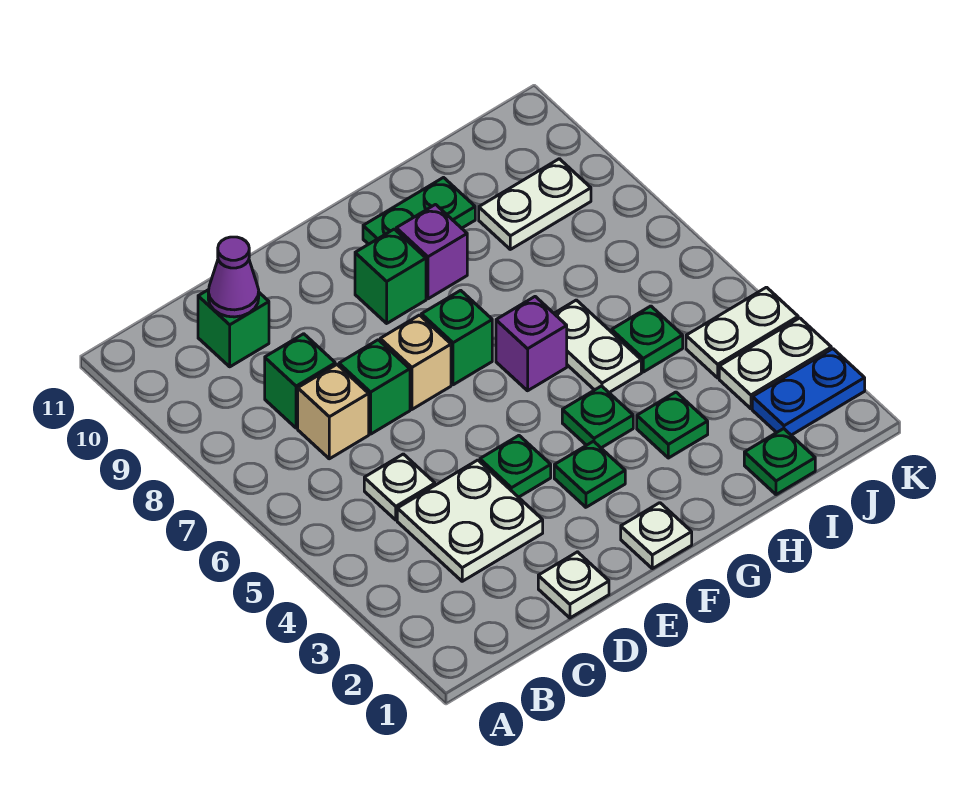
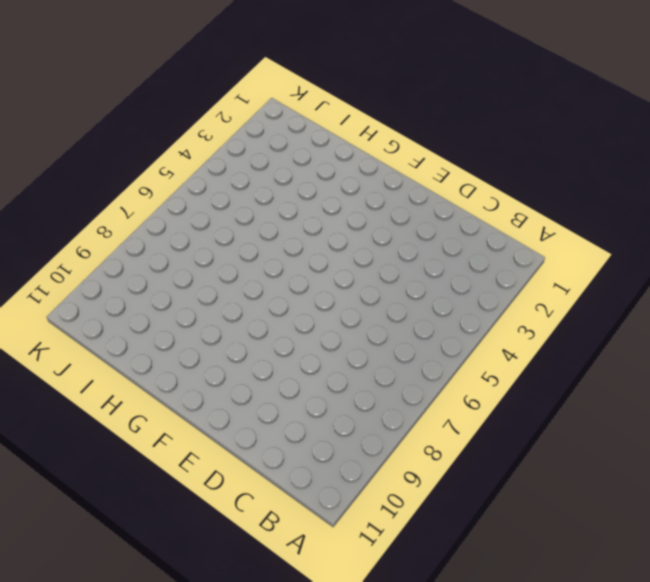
none -> white 2x2 plate [397,460,543,581]
none -> white 1x1 plate [364,454,435,520]
none -> tan 1x1 brick [298,365,369,459]

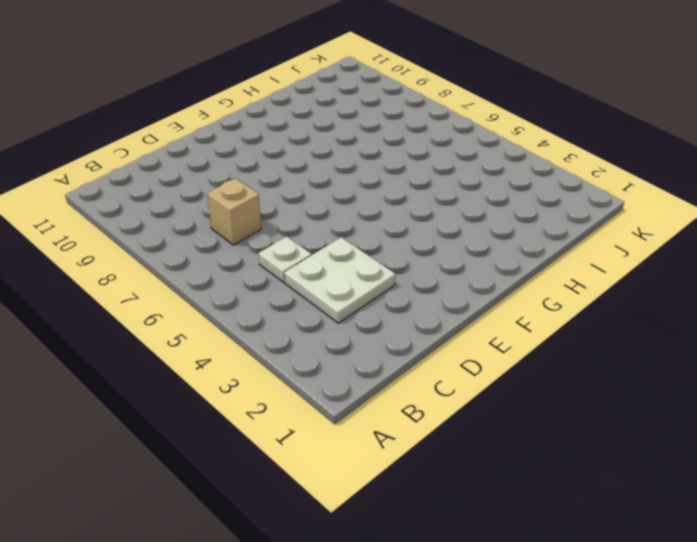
none -> green 1x1 brick [265,334,335,428]
none -> green 1x1 brick [198,290,269,367]
none -> white 1x1 plate [538,552,609,618]

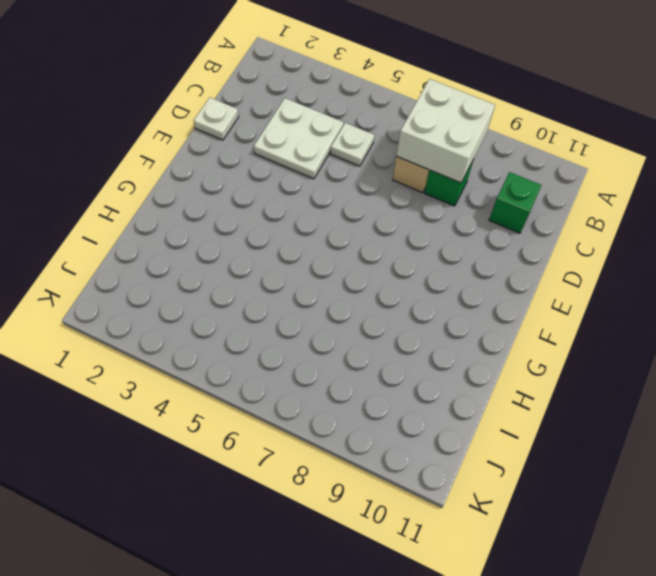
white 2x2 brick [397,79,495,183] -> none
none -> green 1x1 brick [339,340,410,434]
none -> green 1x1 plate [480,436,551,497]
none -> tan 1x1 brick [380,315,451,409]

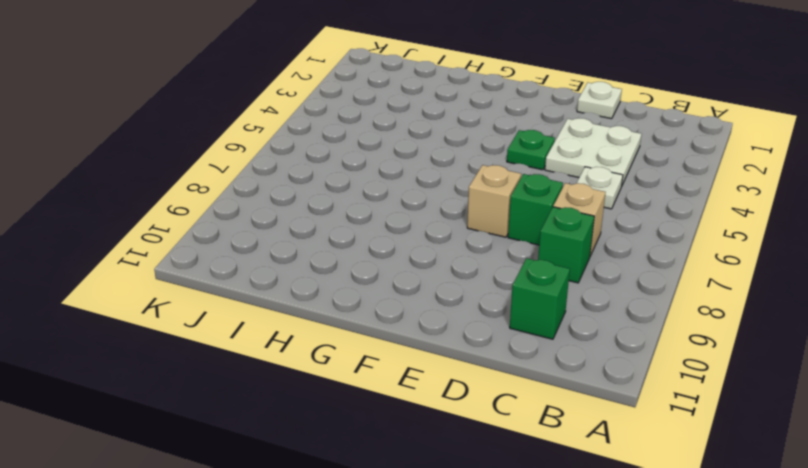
none -> white 1x1 plate [621,503,692,569]
none -> green 1x1 plate [554,441,625,507]
none -> green 1x1 brick [421,290,492,385]

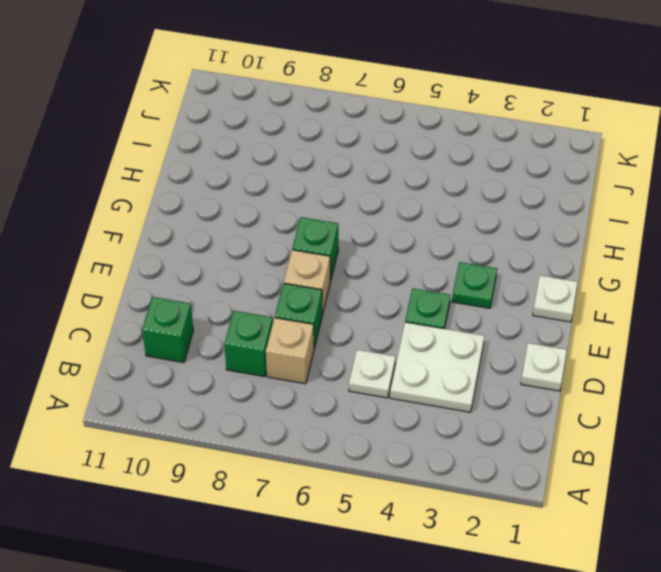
none -> green 1x1 brick [355,229,426,323]
none -> green 1x1 plate [562,386,633,448]
none -> purple 1x1 brick [496,297,567,391]

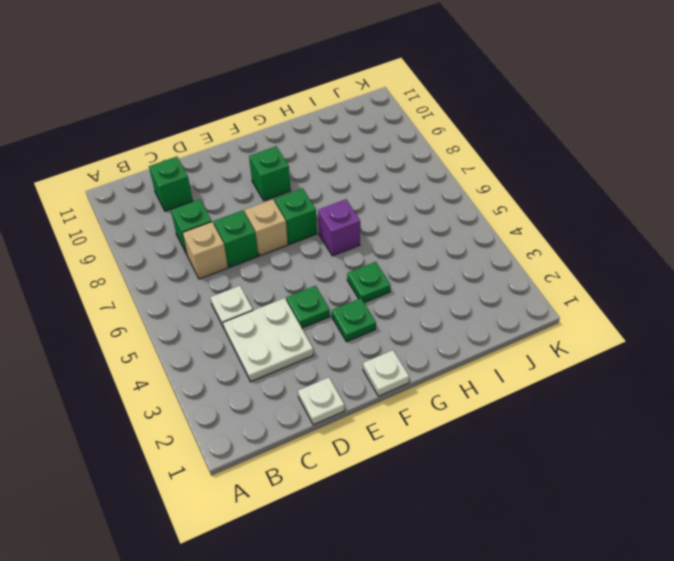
none -> purple 1x1 brick [396,205,467,299]
none -> green 1x2 plate [363,178,475,244]
none -> green 1x1 plate [637,392,708,458]

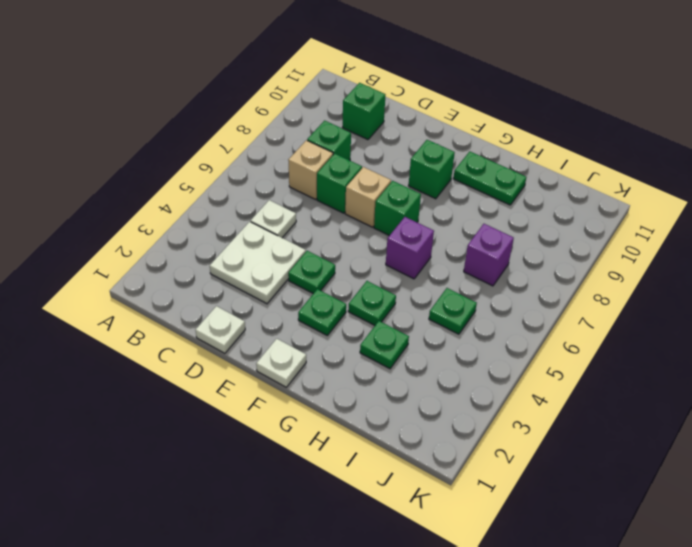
purple 1x1 brick [464,224,514,286] -> purple 1x1 brick moved to [396,205,467,299]
none -> white 1x2 plate [554,300,641,392]
none -> green 1x1 plate [744,429,815,495]
none -> white 1x2 plate [479,159,591,249]

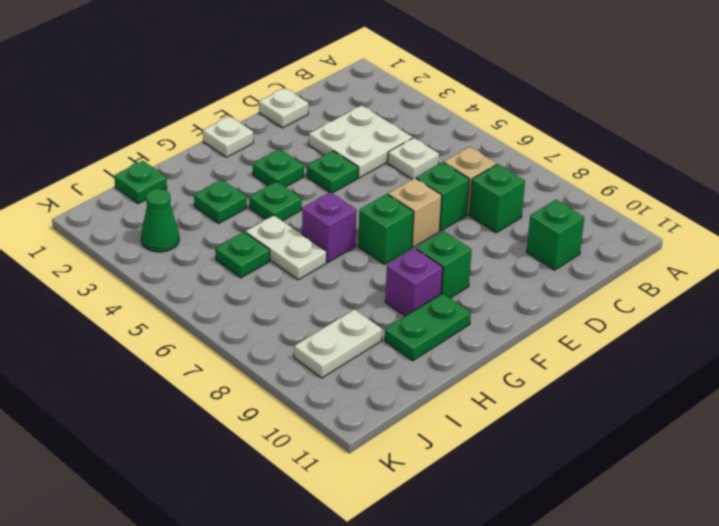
green 1x1 cone [141,189,179,252] -> white 1x2 plate [719,318,831,409]
none -> blue 1x2 plate [752,349,865,435]
none -> white 1x2 plate [686,287,798,378]
none -> purple 1x1 cone [208,237,259,317]

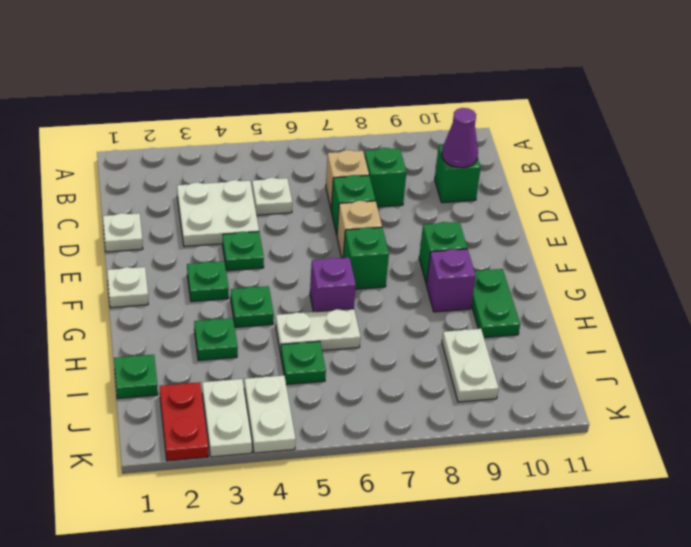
red 1x2 plate [160,382,208,461] -> blue 1x2 plate [752,349,865,435]

